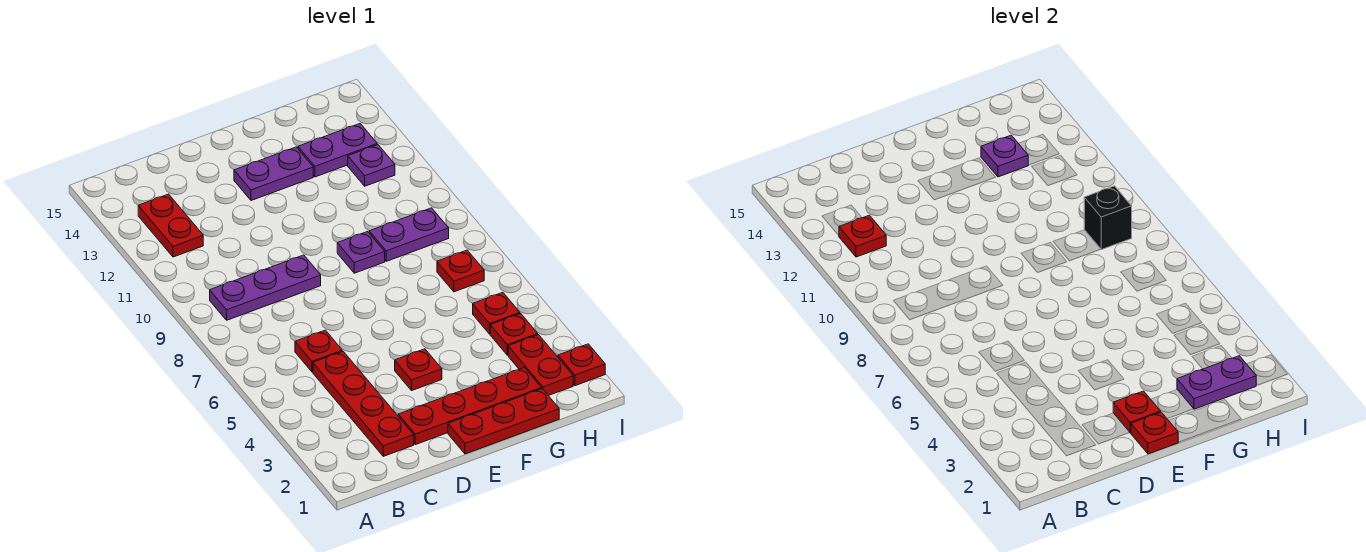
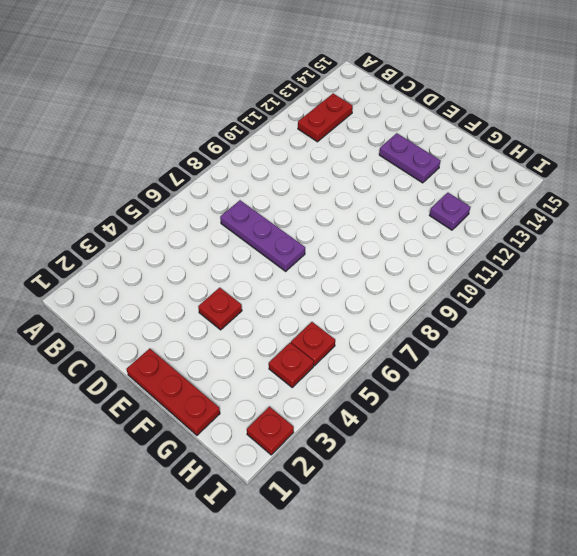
purple 1x3 plate [220,200,305,271] -> purple 1x3 plate moved to [210,255,321,320]
none -> red 1x4 plate [313,351,414,456]
none -> red 1x1 plate [295,330,342,372]
none -> red 1x4 plate [398,368,541,445]

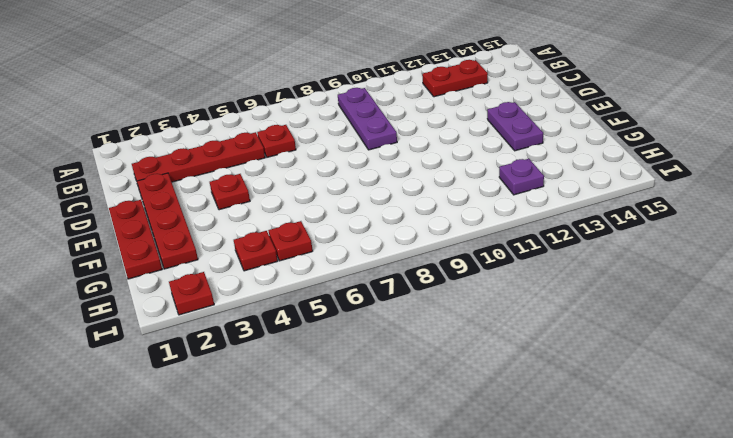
none -> purple 1x1 plate [337,232,385,273]
none -> purple 1x2 plate [369,208,449,261]
none -> purple 1x2 plate [298,124,377,177]

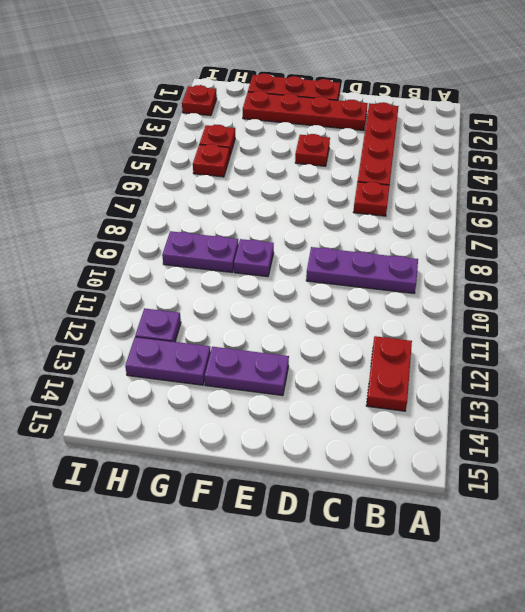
none -> red 1x2 plate [508,335,573,396]
none -> red 1x1 plate [437,250,484,292]
none -> red 1x1 plate [839,215,886,257]

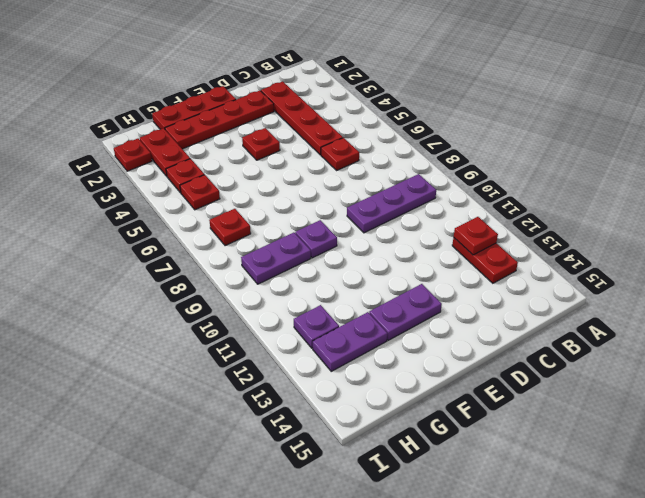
none -> red 1x1 plate [1131,412,1178,454]
none -> red 1x1 plate [1113,391,1161,433]
none -> purple 1x2 plate [1177,356,1256,409]

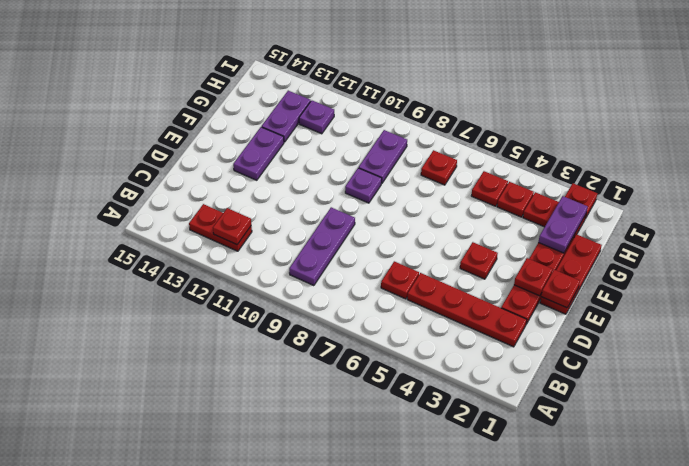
none -> purple 1x1 plate [981,135,1028,177]
none -> black 1x1 brick [1084,186,1132,250]

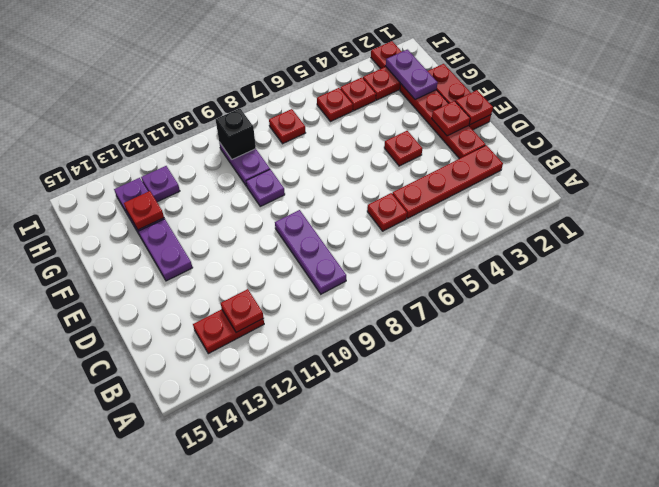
red 1x1 plate [124,191,164,230] -> purple 1x1 plate [981,135,1028,177]

